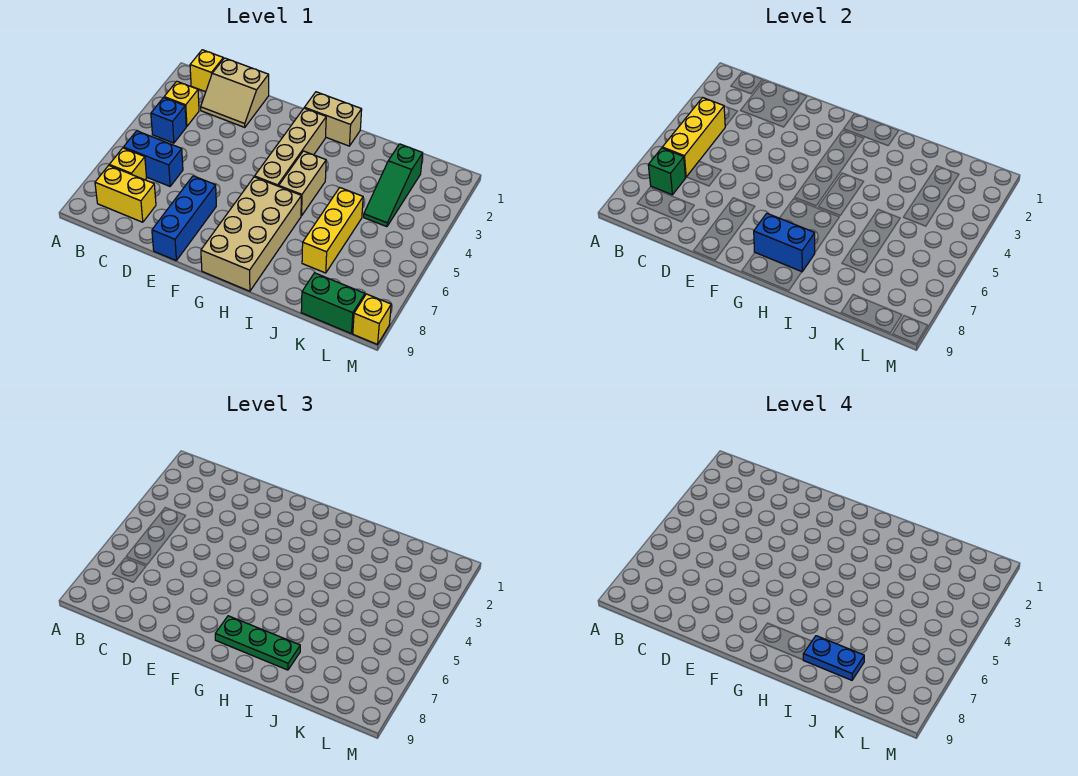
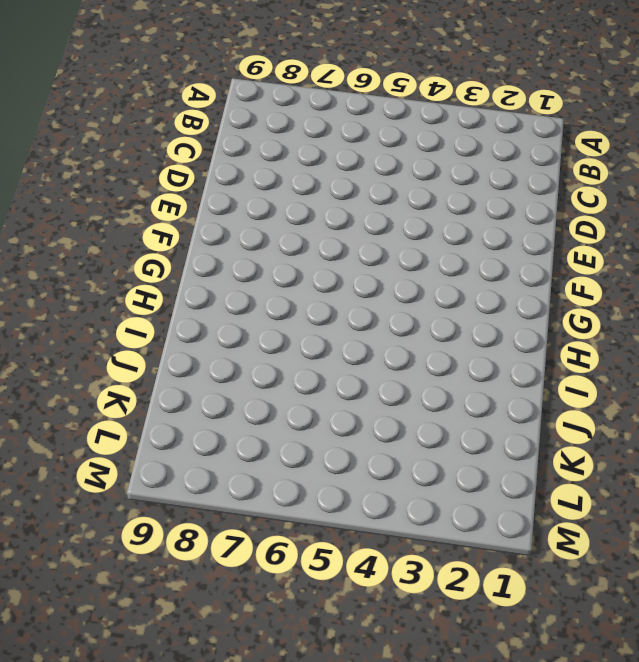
none -> yellow 1x1 brick [190,50,223,92]
none -> yellow 1x1 brick [164,81,199,126]
none -> blue 1x1 brick [151,98,186,143]

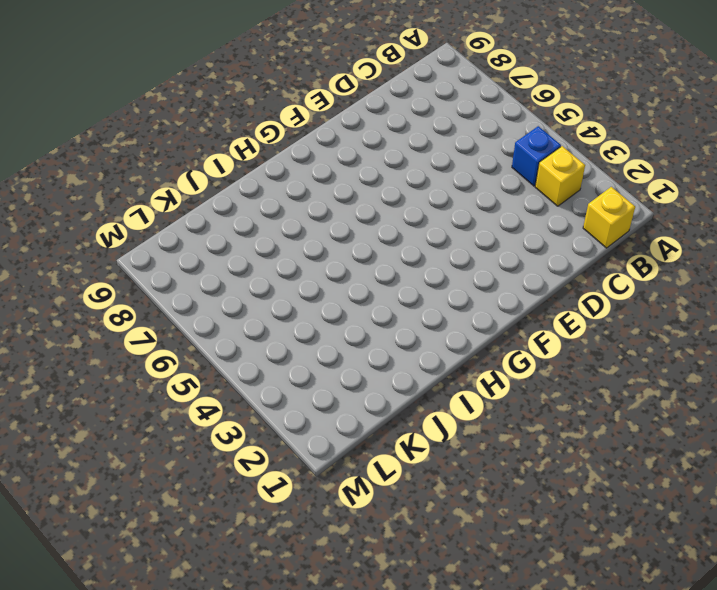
none -> blue 1x2 brick [123,131,183,186]
none -> yellow 1x1 brick [109,148,147,180]
none -> yellow 1x2 brick [95,166,156,222]

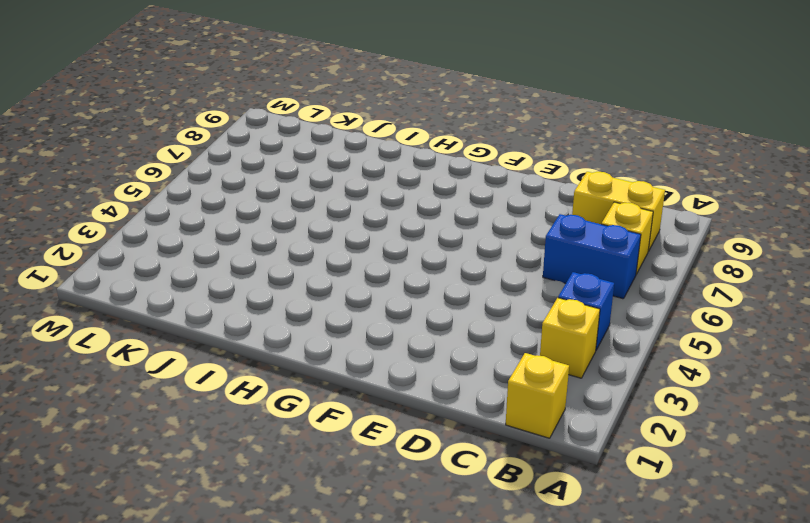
none -> tan 2x2 slope [201,58,269,128]
none -> blue 1x3 brick [152,176,216,260]
none -> tan 1x2 brick [304,92,362,146]

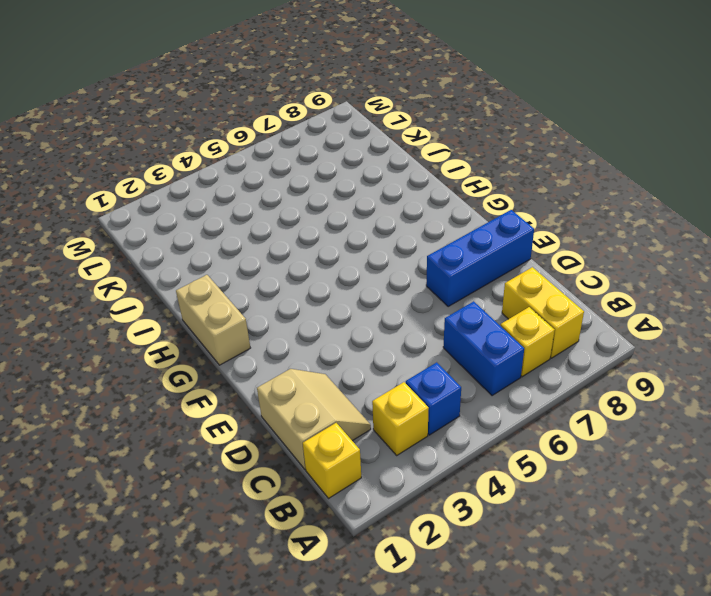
none -> tan 1x4 brick [255,108,326,186]
none -> tan 2x4 brick [201,177,301,291]
none -> tan 1x2 brick [279,151,326,216]

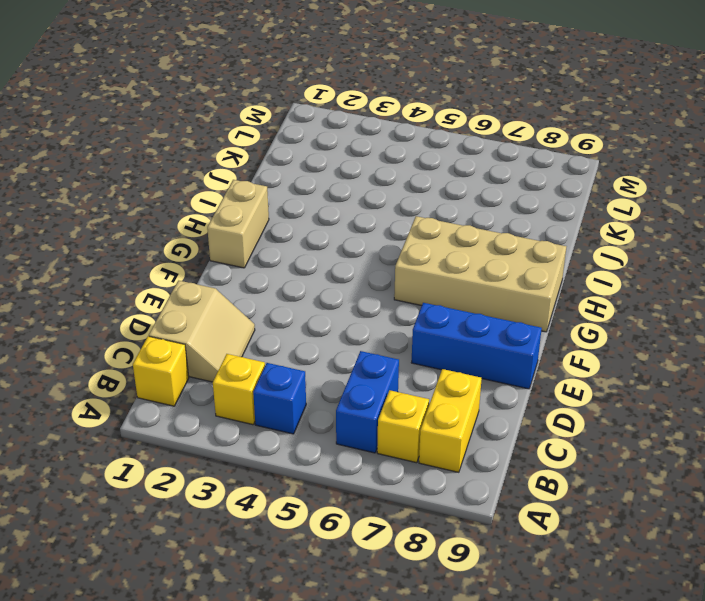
none -> tan 1x4 brick [255,108,326,186]
none -> tan 1x2 brick [279,151,326,216]
none -> yellow 1x3 brick [302,188,363,273]

